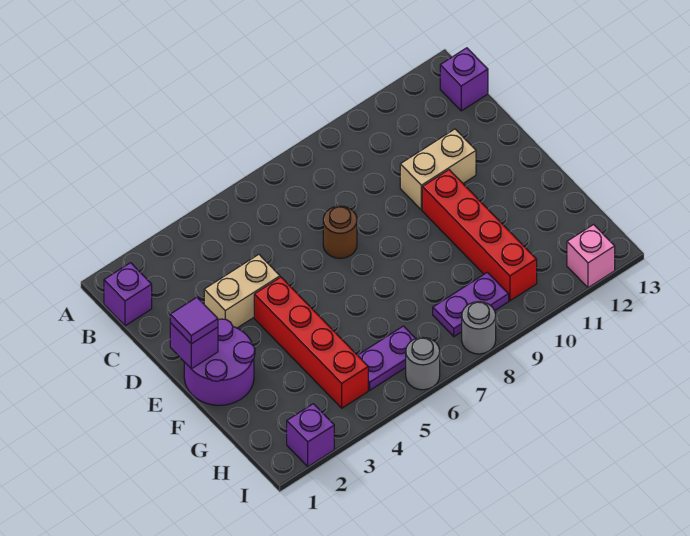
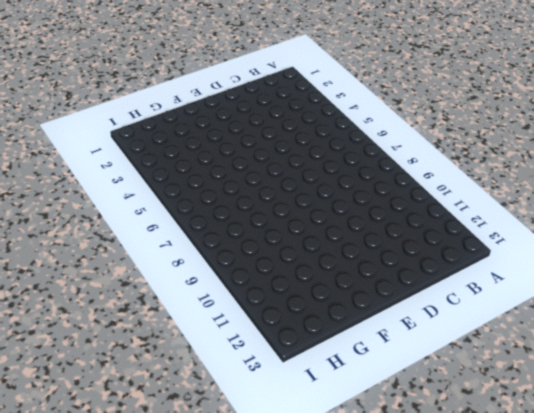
none -> purple 1x1 brick [104,263,152,326]
none -> purple 1x1 brick [440,48,488,111]
none -> tan 1x2 brick [204,254,280,328]

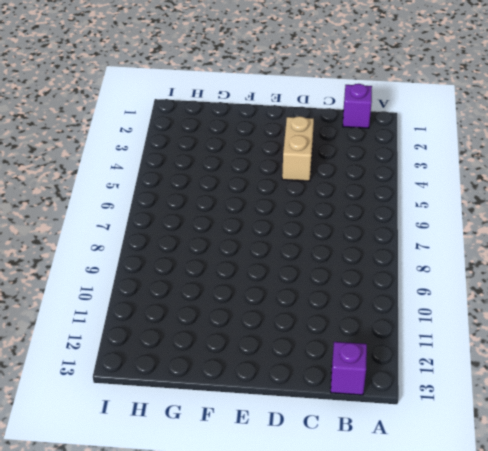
none -> brown 1x1 round brick [323,206,357,258]
none -> tan 1x2 brick [400,129,476,210]
none -> purple 2x2 round brick [184,319,255,405]

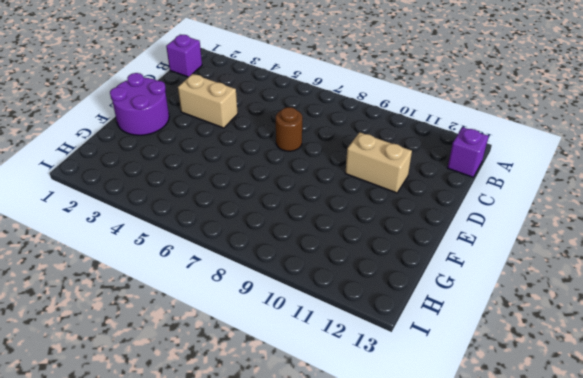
none -> red 1x4 brick [254,277,368,408]
none -> red 1x4 brick [422,170,537,301]
none -> purple 1x2 plate [358,326,416,390]

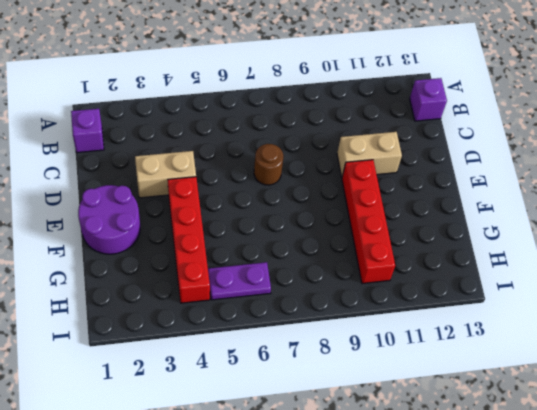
none -> purple 1x2 plate [433,272,509,337]
none -> purple 1x1 brick [287,404,334,467]
none -> grey 1x1 round brick [406,337,440,390]

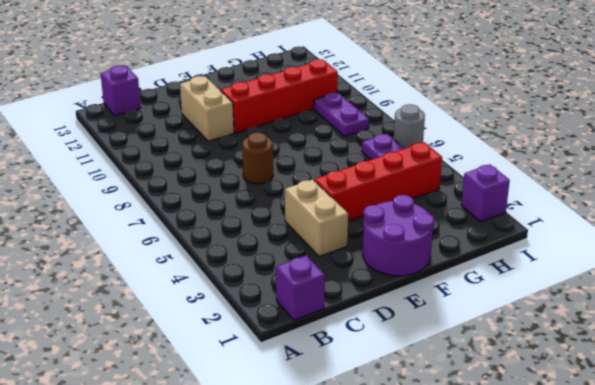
none -> grey 1x1 round brick [462,302,496,354]
none -> pink 1x1 brick [567,225,615,288]
none -> purple 1x1 brick [170,323,218,369]

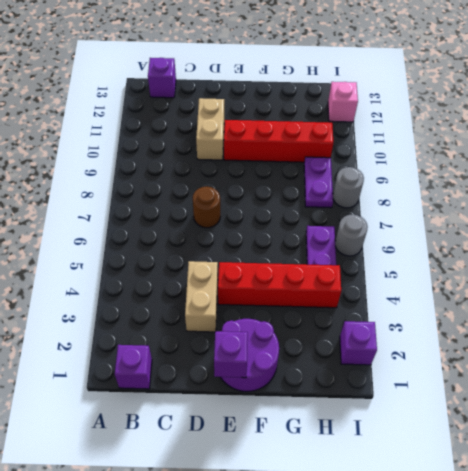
none -> purple 1x1 tile [170,297,218,344]

